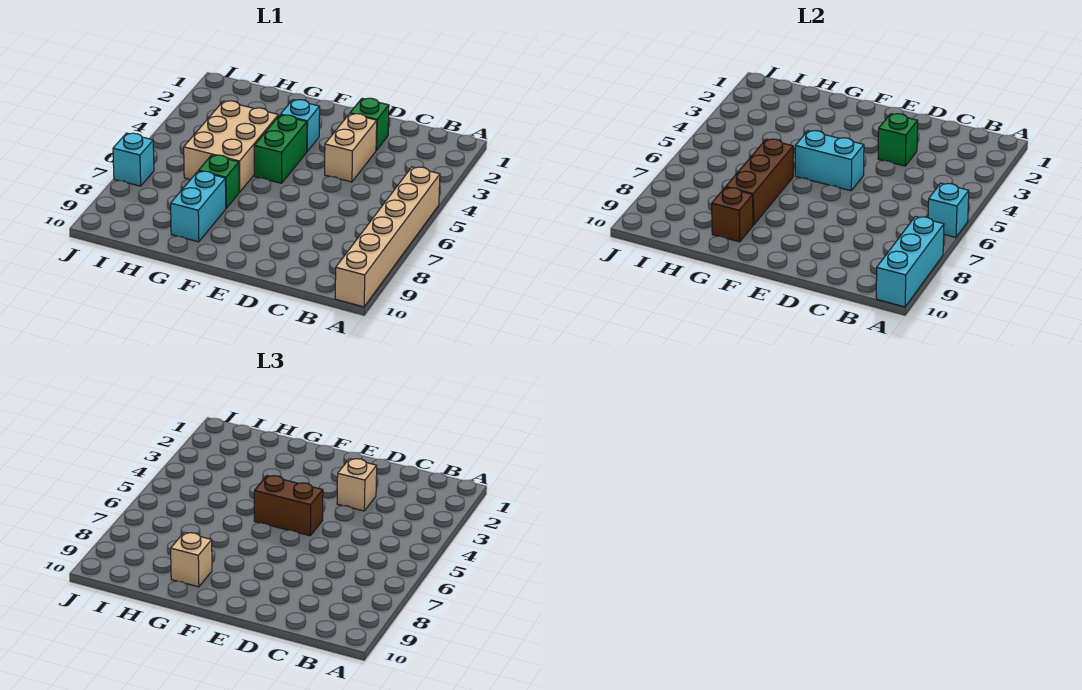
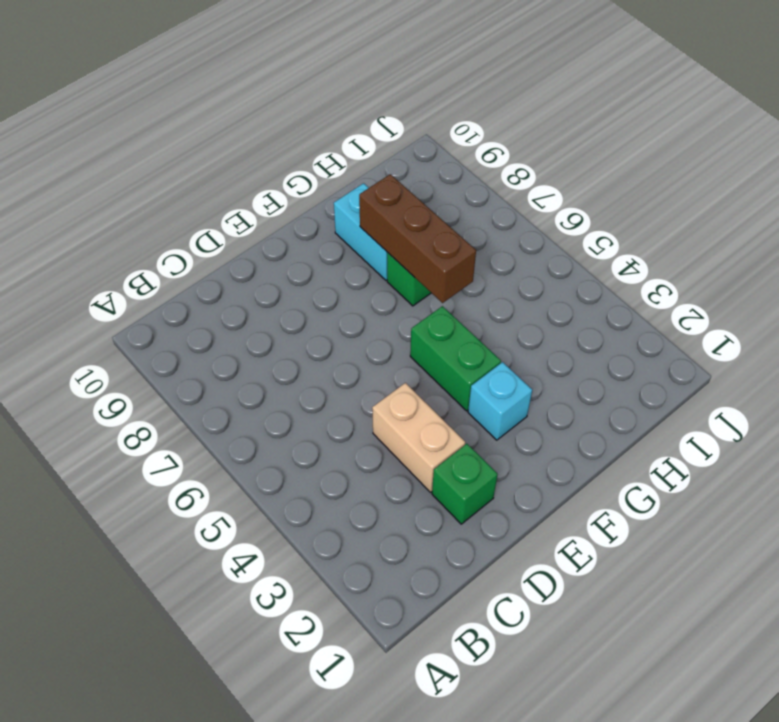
none -> tan 1x6 brick [335,167,440,307]
none -> tan 2x3 brick [184,101,278,192]
none -> cyan 1x1 brick [113,133,154,186]

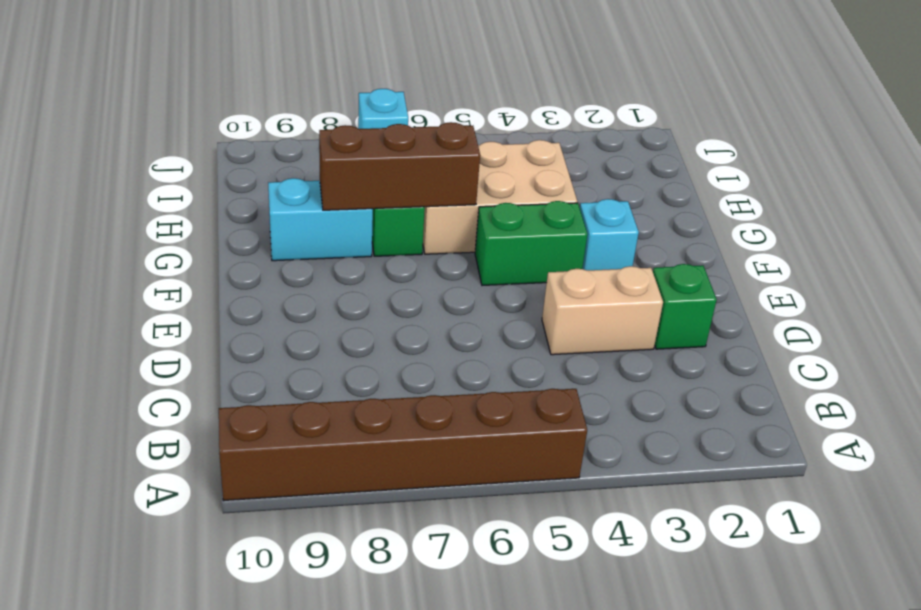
brown 1x6 brick [219,389,587,501] -> tan 1x6 brick [335,167,440,307]
none -> cyan 1x1 brick [928,183,969,237]
none -> cyan 1x3 brick [876,217,944,307]
none -> green 1x1 brick [878,114,918,166]

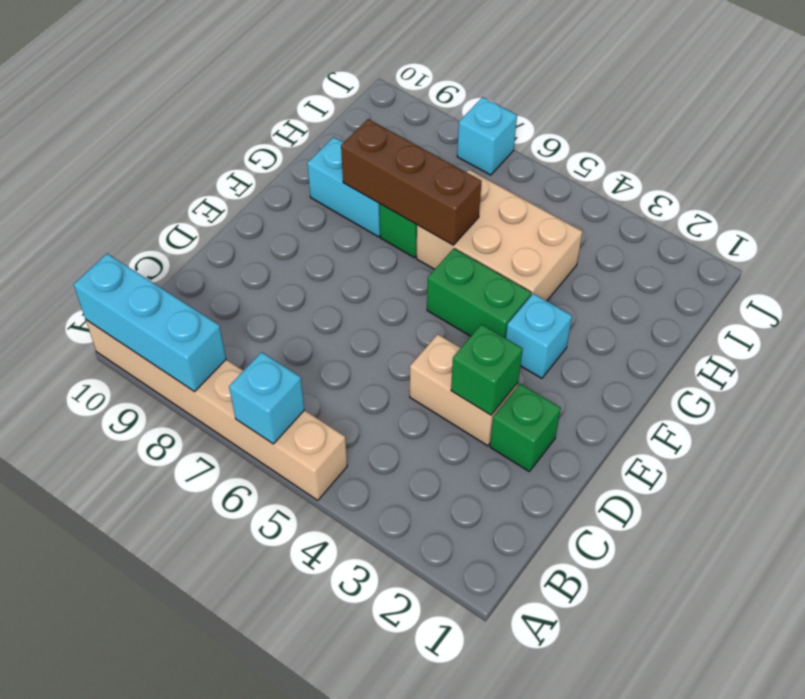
none -> cyan 1x2 brick [795,131,864,191]
none -> brown 1x1 brick [712,187,753,242]
none -> tan 1x1 brick [337,459,377,511]

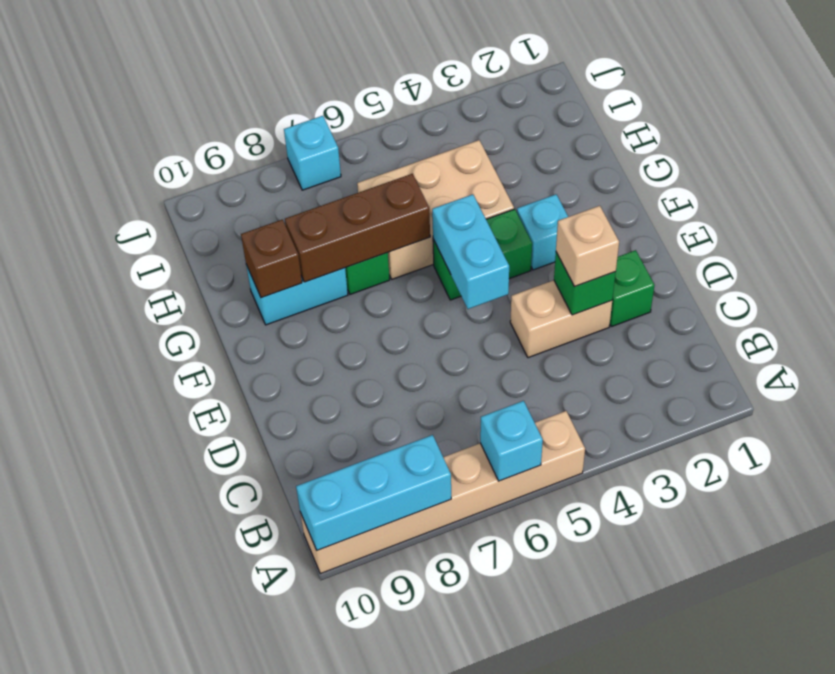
none -> brown 1x2 brick [254,476,323,536]
none -> tan 1x1 brick [171,532,212,587]

